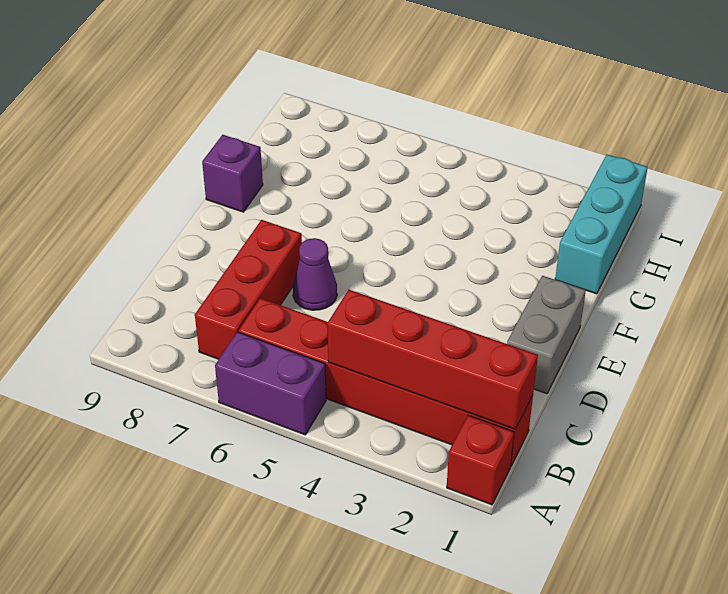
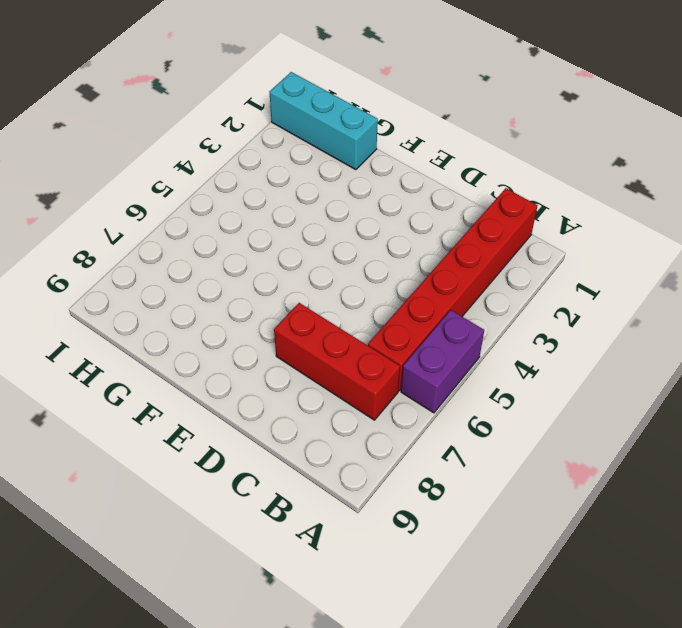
none -> red 1x1 brick [447,415,514,505]
none -> grey 1x2 brick [507,276,586,394]

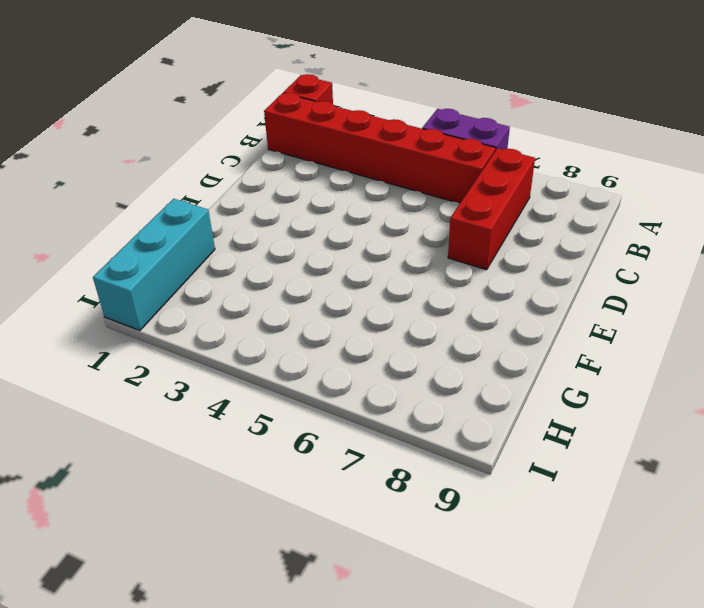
none -> grey 1x2 brick [507,276,586,394]
none -> purple 1x1 cone [293,238,337,310]

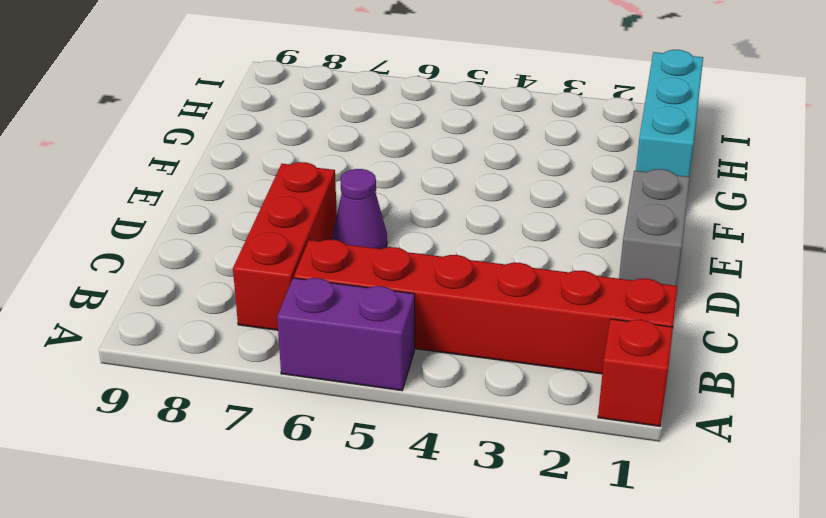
none -> purple 1x1 brick [202,135,263,212]
none -> red 1x4 brick [327,290,538,429]

